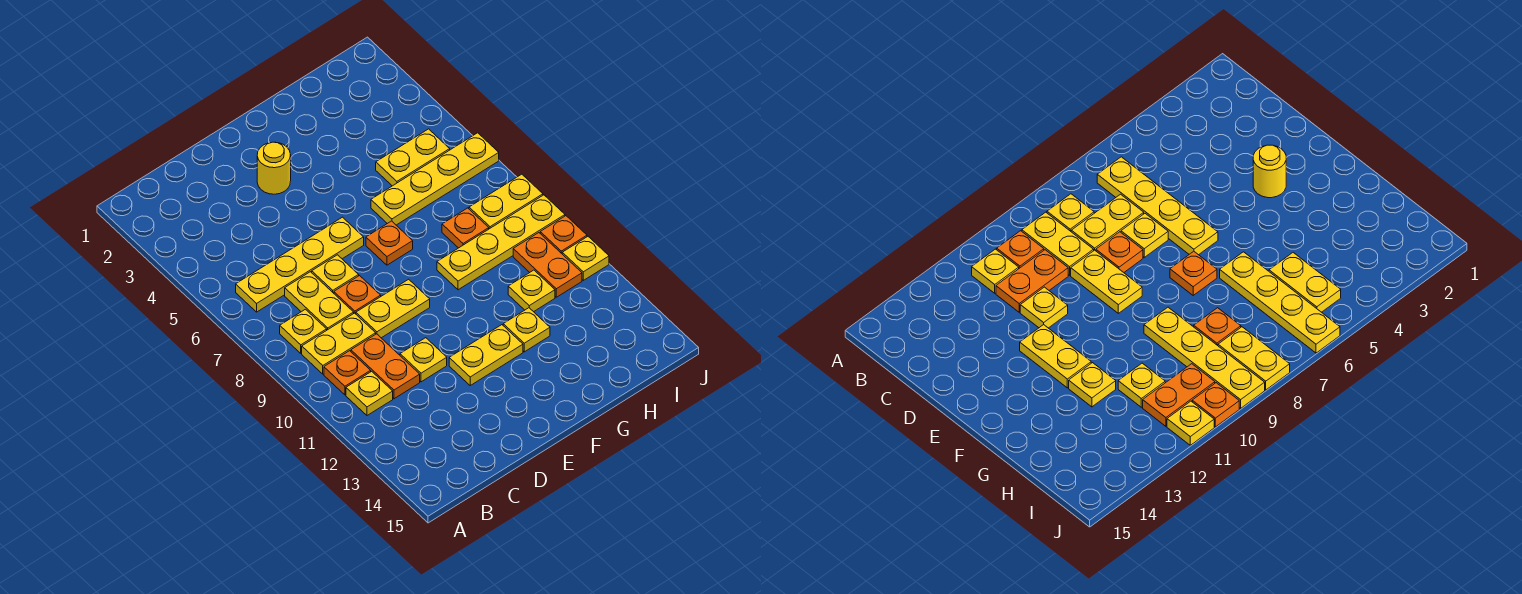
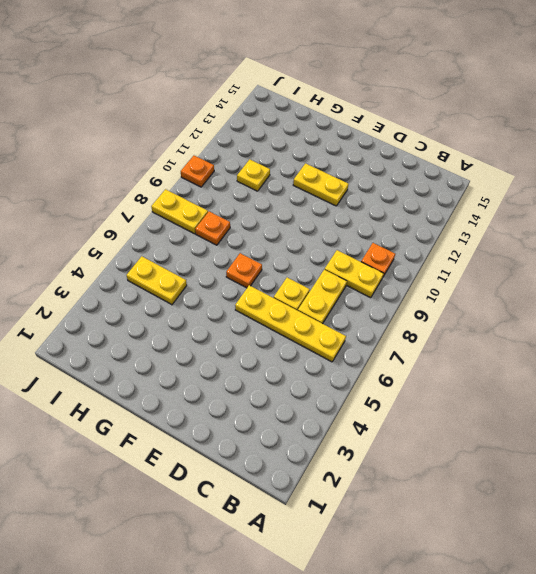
none -> yellow 1x1 plate [280,309,327,353]
none -> yellow 1x1 plate [346,371,393,415]
none -> orange 1x2 plate [351,334,420,399]

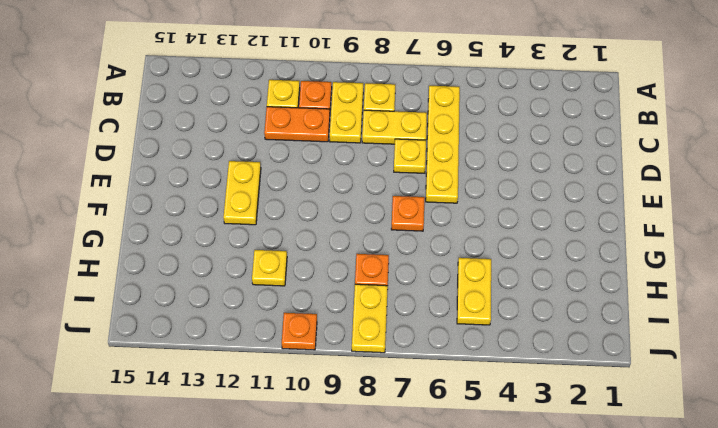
none -> orange 1x1 plate [334,276,381,314]
none -> yellow 1x2 plate [356,279,430,338]
none -> yellow 1x1 plate [400,338,447,382]

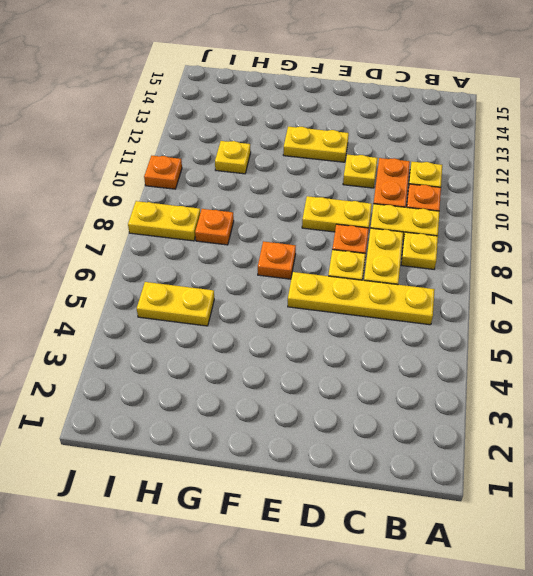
none -> yellow 1x1 round brick [257,142,291,194]
none -> yellow 1x4 plate [371,133,499,225]
none -> yellow 1x4 plate [437,195,565,290]

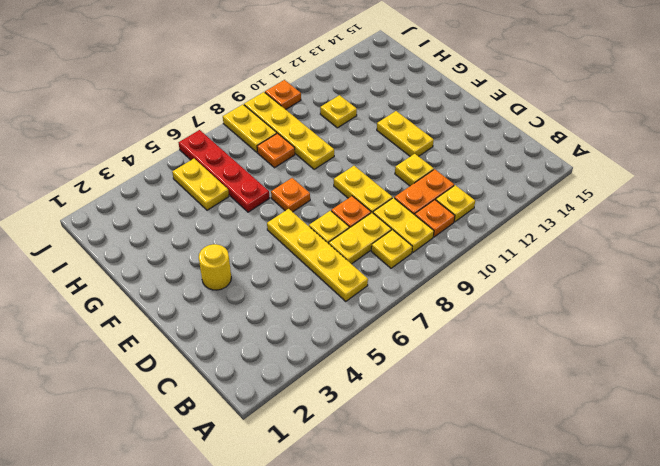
red 1x4 plate [179,130,269,212] -> yellow 1x4 plate [371,133,499,225]
none -> yellow 1x1 plate [503,308,550,352]
none -> orange 1x2 plate [513,233,582,297]
none -> yellow 1x1 plate [562,237,609,280]

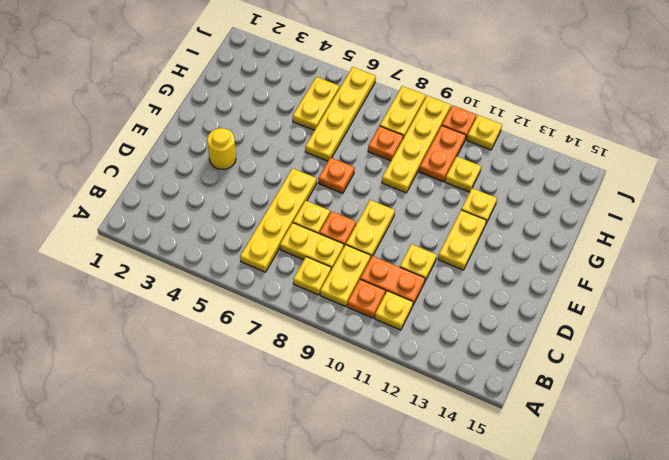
orange 1x2 plate [419,126,466,182] -> orange 1x2 plate turned to [513,233,582,297]

